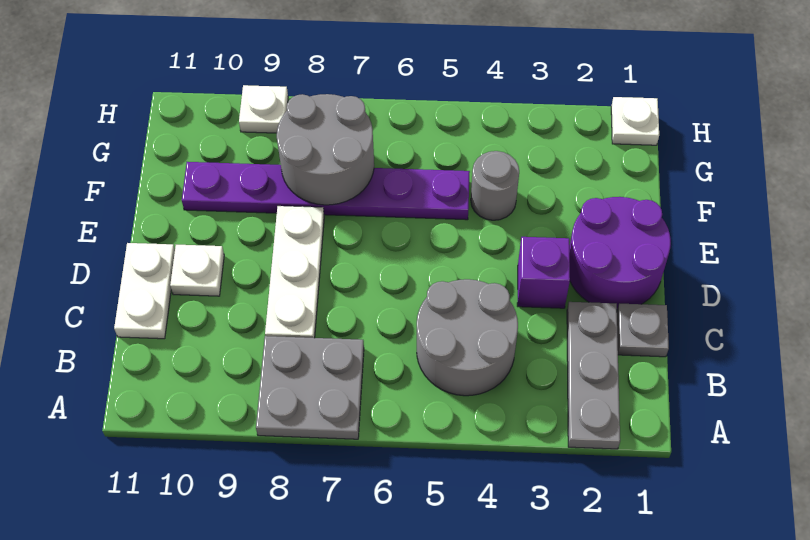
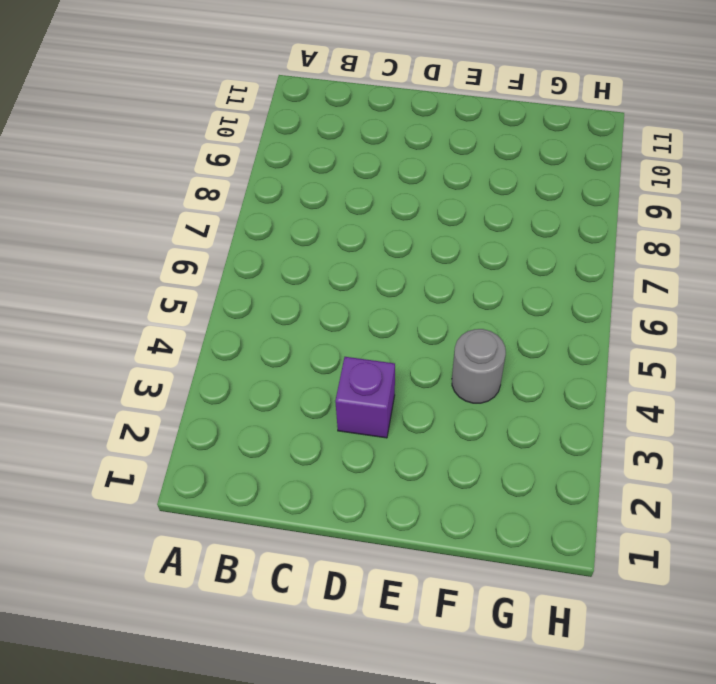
none -> grey 1x3 plate [567,302,620,449]
none -> grey 2x2 plate [256,336,364,439]
none -> grey 2x2 round brick [417,279,518,396]

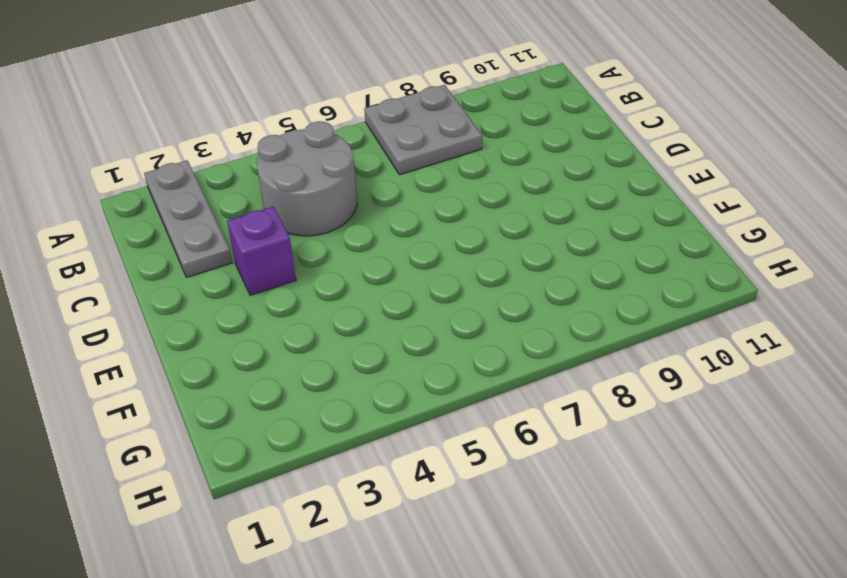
none -> grey 1x1 plate [617,304,669,357]
none -> white 1x3 plate [265,206,324,338]
none -> white 1x2 plate [114,243,175,339]

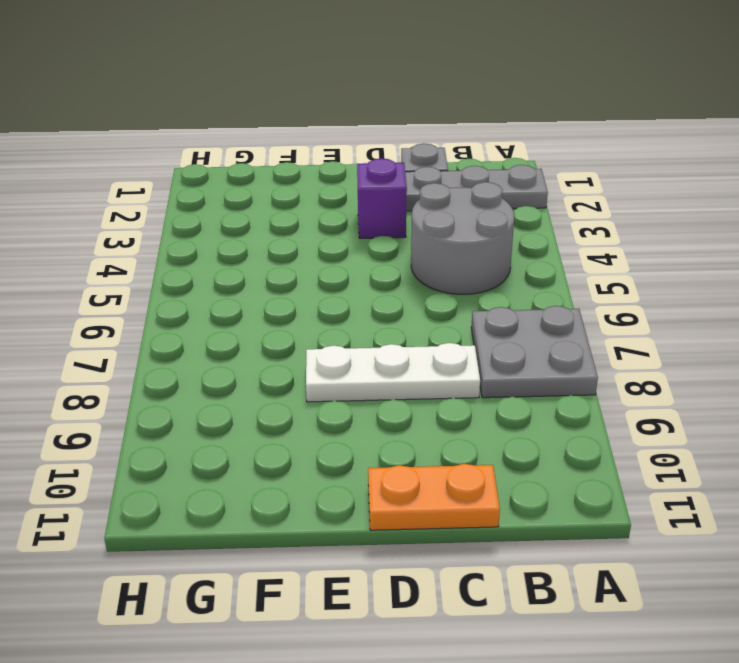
orange 1x2 plate [368,464,500,530] -> white 1x2 plate [114,243,175,339]
none -> purple 2x2 round brick [570,197,671,309]
none -> white 1x1 plate [170,245,224,296]
none -> grey 1x1 round brick [471,151,519,220]

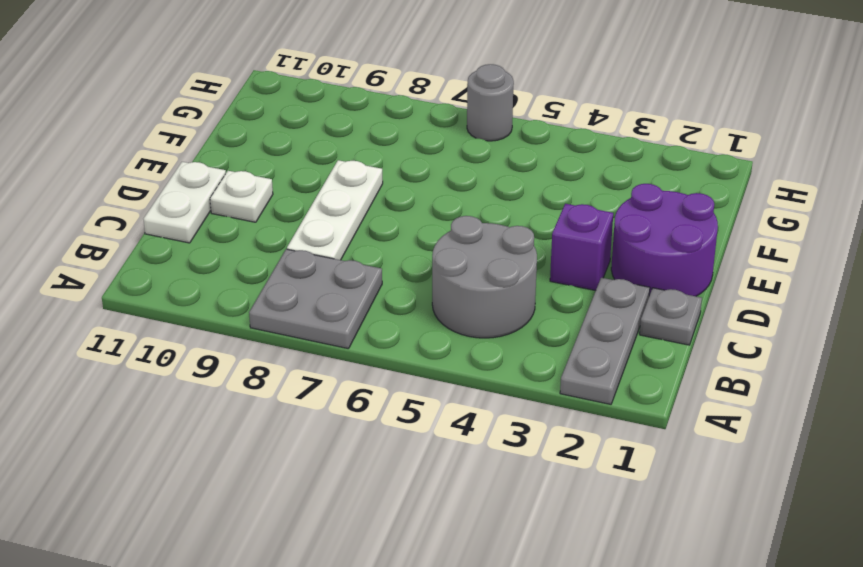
grey 1x1 round brick [467,64,514,141] -> grey 1x1 round brick moved to [471,151,519,220]
none -> purple 1x6 plate [182,162,470,220]
none -> white 1x1 plate [611,97,659,145]
none -> white 1x1 plate [239,85,288,133]

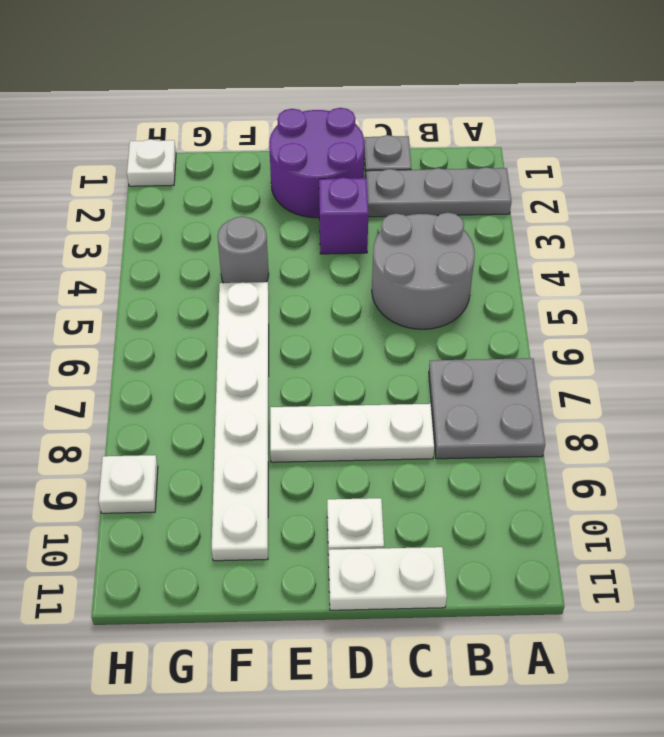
white 1x6 plate [212,282,269,561] -> purple 1x6 plate [182,162,470,220]
none -> grey 2x2 round brick [277,94,374,205]

